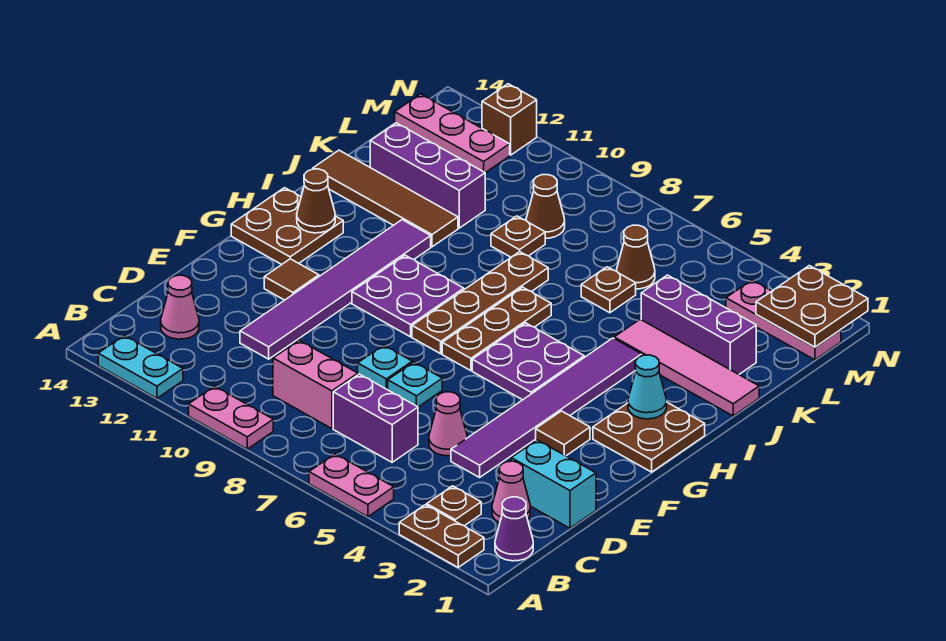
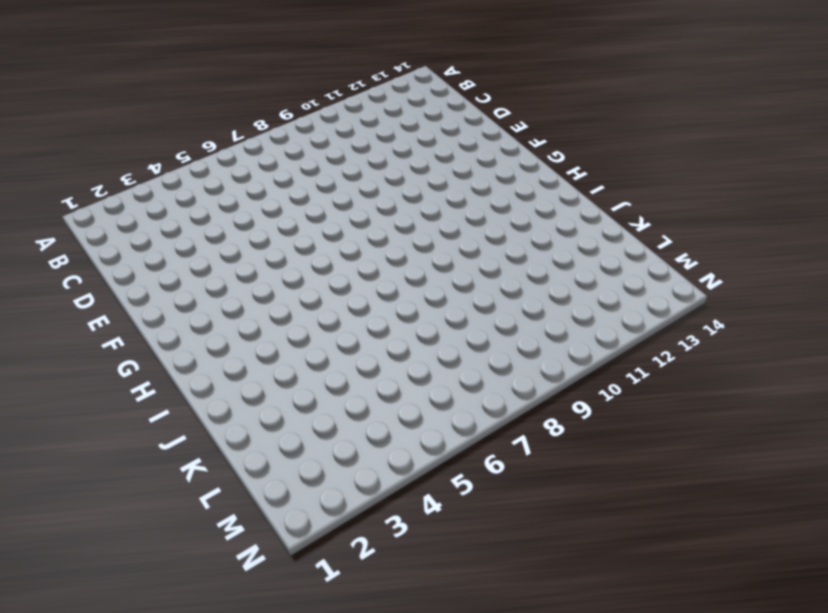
none -> brown 1x2 plate [399,505,484,567]
none -> pink 1x2 plate [309,454,394,517]
none -> pink 1x2 plate [189,386,273,449]
none -> cyan 1x2 plate [98,336,183,398]

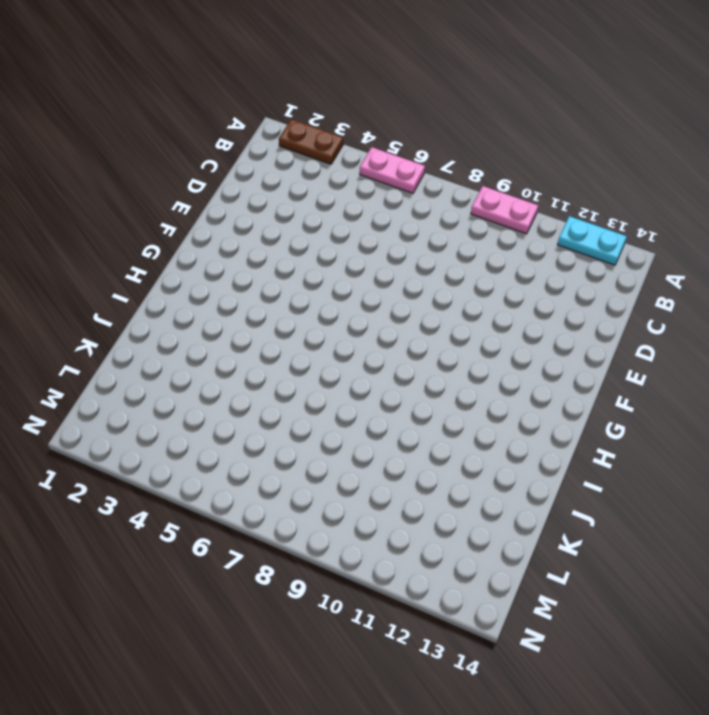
none -> purple 1x1 cone [495,497,533,561]
none -> brown 1x1 plate [427,486,481,526]
none -> pink 1x1 cone [492,461,530,523]
none -> purple 1x2 brick [333,374,418,462]

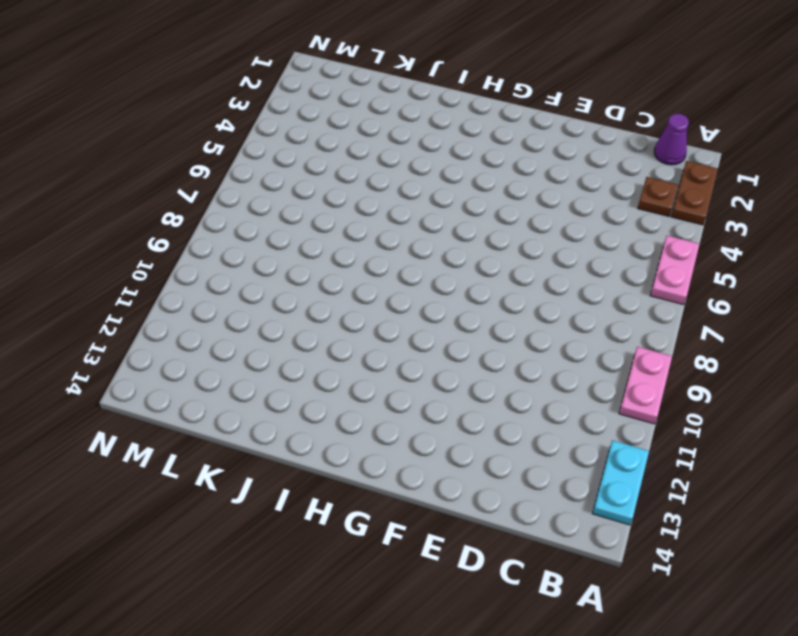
none -> pink 1x1 cone [492,461,530,523]
none -> purple 1x2 brick [333,374,418,462]
none -> pink 1x2 brick [273,340,358,429]
none -> pink 1x1 cone [161,275,199,339]

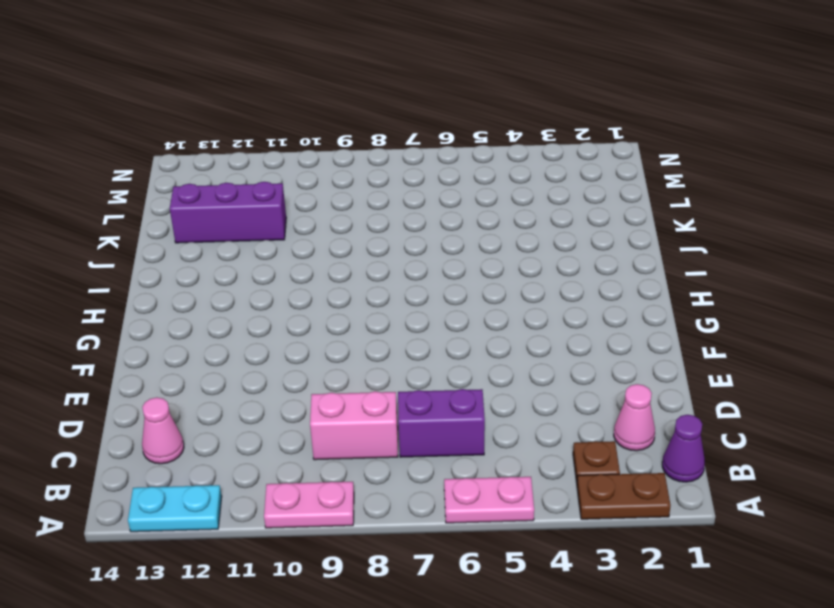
none -> cyan 1x2 brick [511,440,596,528]
none -> purple 1x6 tile [451,338,642,477]
none -> pink 1x1 cone [429,392,467,456]
none -> purple 1x6 tile [240,220,431,359]

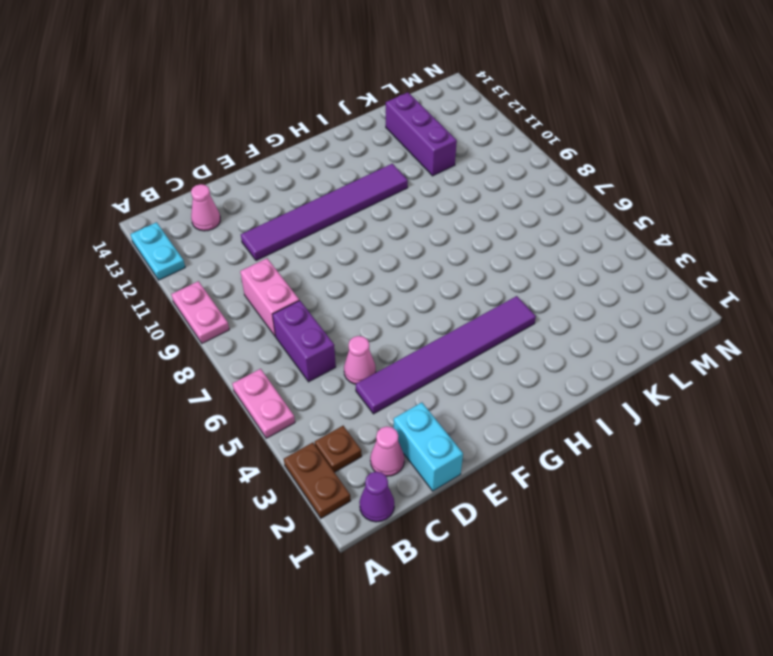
none -> cyan 1x1 plate [388,362,442,407]
none -> cyan 1x1 plate [358,345,412,390]
none -> brown 1x1 tile [536,411,590,456]
none -> brown 1x1 tile [264,259,319,300]

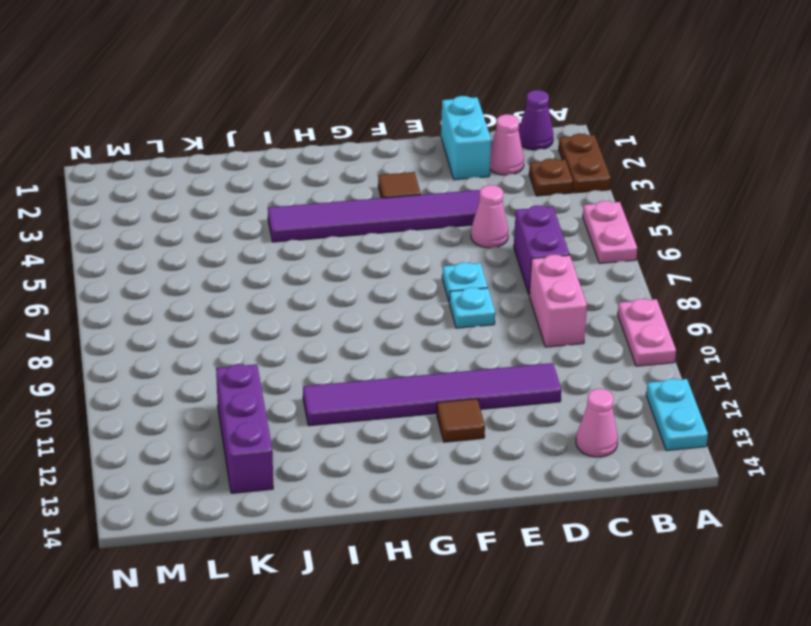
none -> brown 2x2 plate [593,403,705,472]
none -> purple 2x2 plate [472,323,584,400]
none -> brown 1x3 plate [442,287,551,371]
none -> brown 1x4 plate [412,252,548,354]

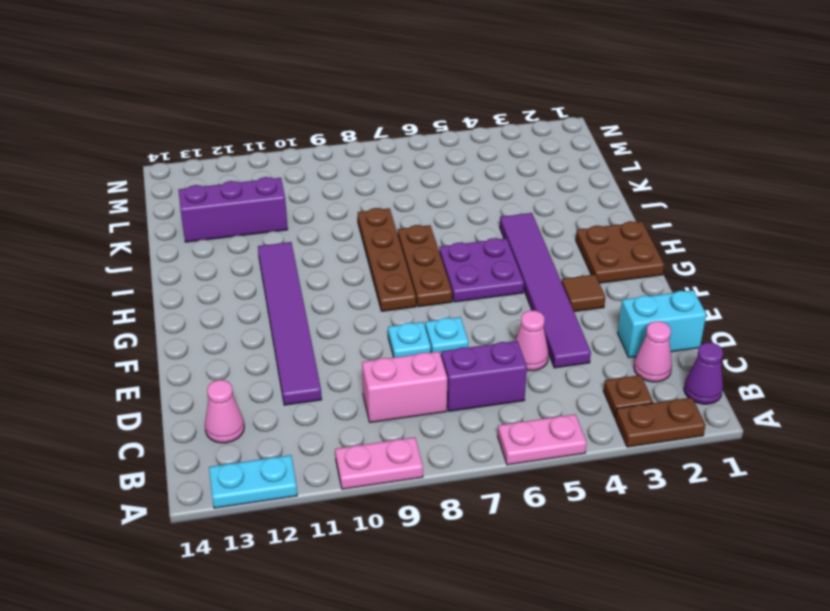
none -> brown 1x1 tile [264,259,319,300]
none -> purple 2x2 plate [352,255,464,337]
none -> brown 2x2 plate [231,188,343,265]
none -> pink 1x4 tile [614,319,759,416]

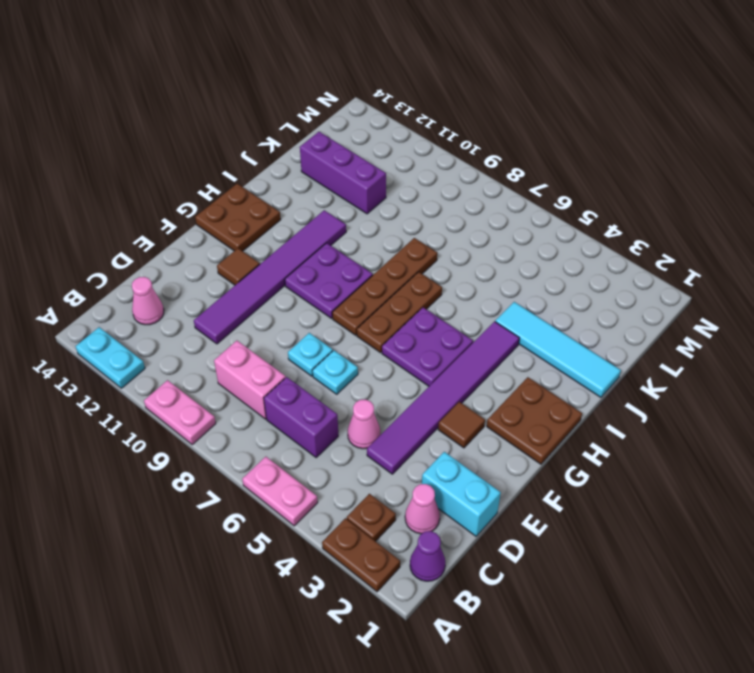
cyan 1x4 tile [495,302,621,397] -> pink 1x4 tile [614,319,759,416]
none -> brown 1x4 tile [313,150,458,247]
none -> purple 1x3 brick [641,275,756,374]
none -> brown 1x1 plate [581,267,636,313]
none -> brown 1x1 plate [491,216,545,257]

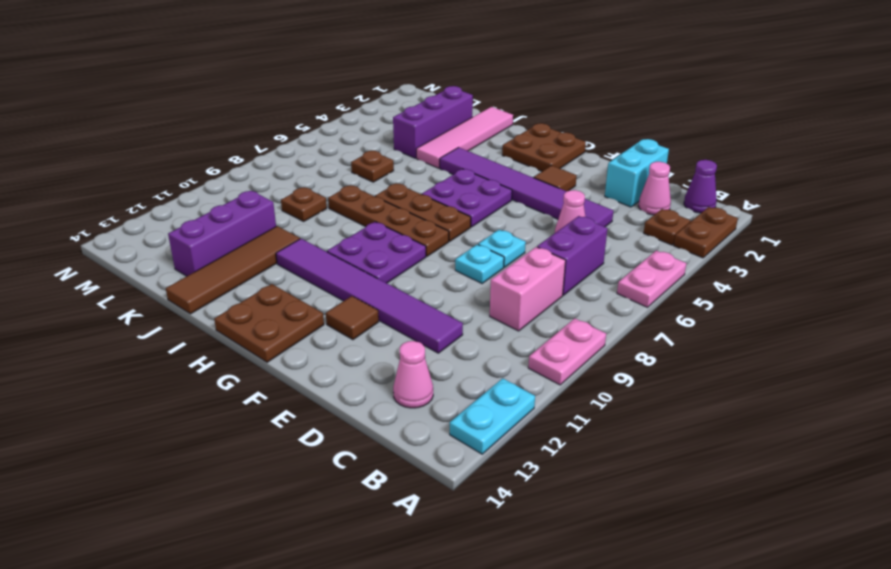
none -> brown 1x1 cone [617,225,655,289]
none -> brown 1x1 cone [526,175,565,238]
none -> pink 1x3 plate [726,280,841,360]
none -> pink 1x3 plate [395,94,510,173]

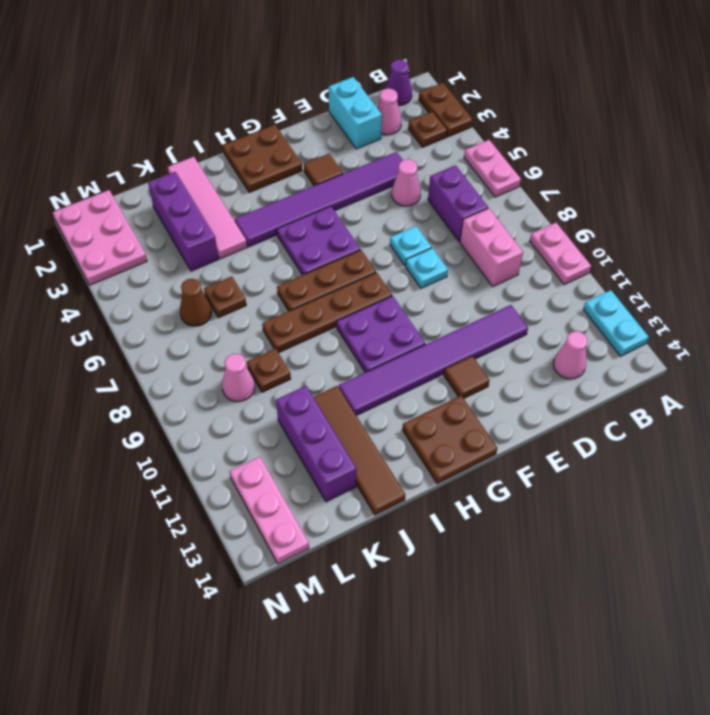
pink 1x1 cone [222,354,255,401] -> brown 1x1 cone [526,175,565,238]
pink 2x3 plate [52,190,147,285] -> pink 1x3 plate [726,280,841,360]
none -> brown 1x1 brick [482,84,537,155]
none -> cyan 1x1 cone [628,355,667,419]
none -> brown 1x1 cone [297,169,335,233]
none -> brown 2x2 plate [756,266,868,347]

